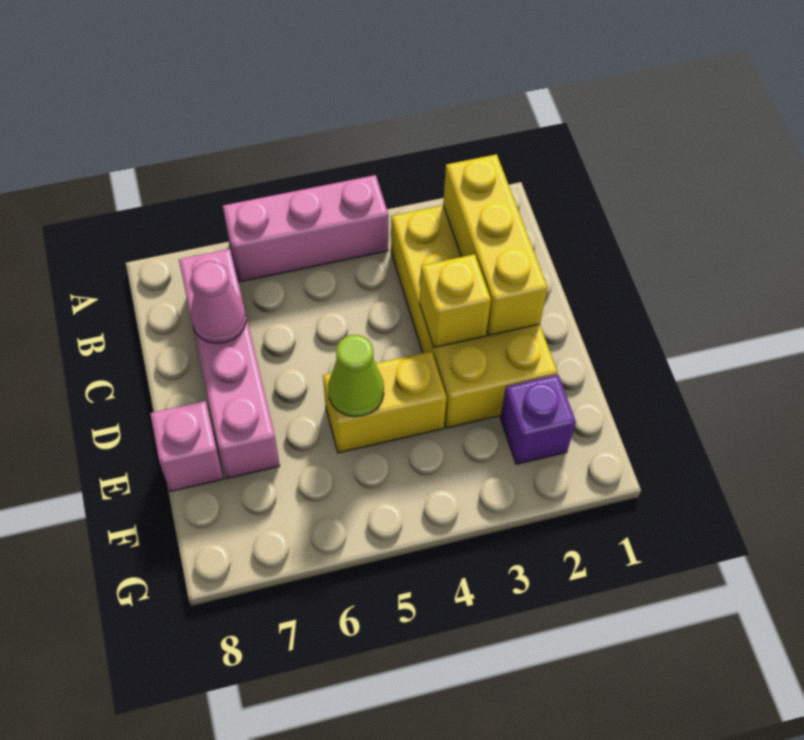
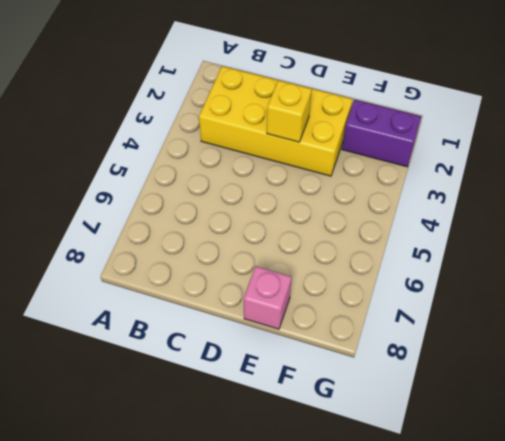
purple 1x2 brick [342,100,421,167] -> purple 1x1 brick [500,375,576,464]
none -> pink 1x3 brick [223,175,388,282]
none -> pink 1x4 brick [179,249,280,478]

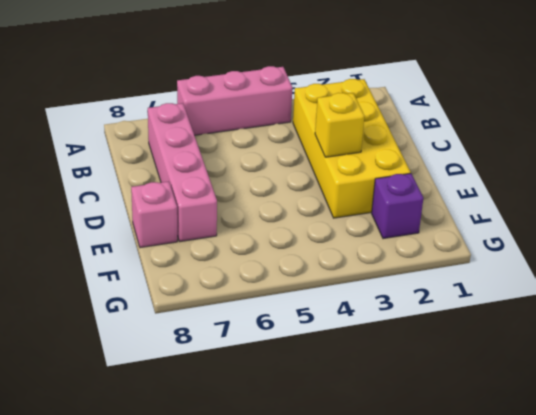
none -> yellow 1x2 brick [323,351,447,453]
none -> yellow 1x3 brick [443,154,548,335]

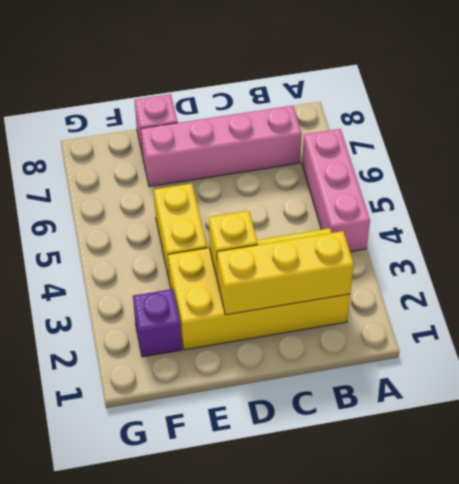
none -> pink 1x1 cone [191,261,246,343]
none -> lime 1x1 cone [328,335,384,417]

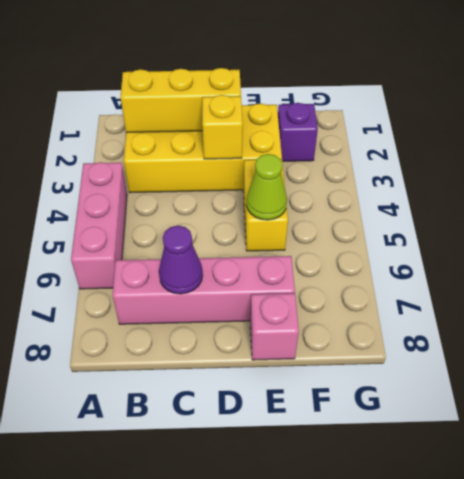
purple 1x1 cone [159,226,203,294] -> pink 1x1 cone [191,261,246,343]

